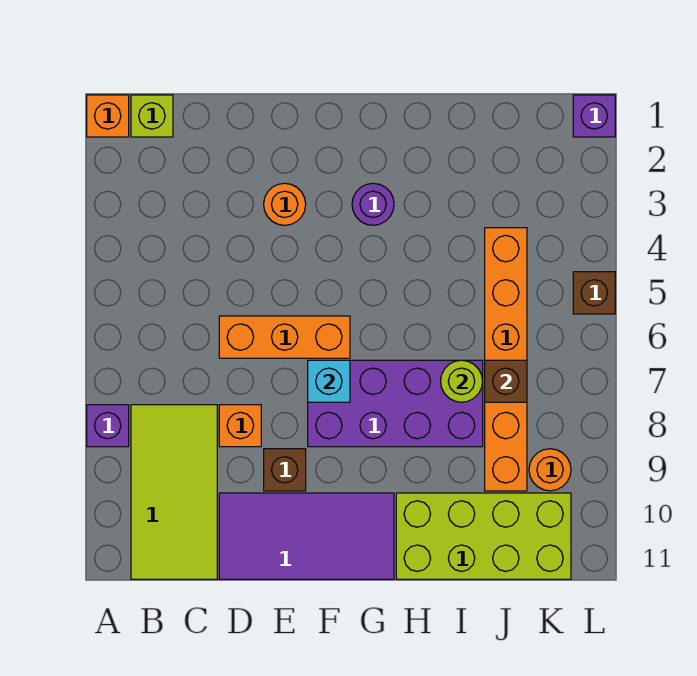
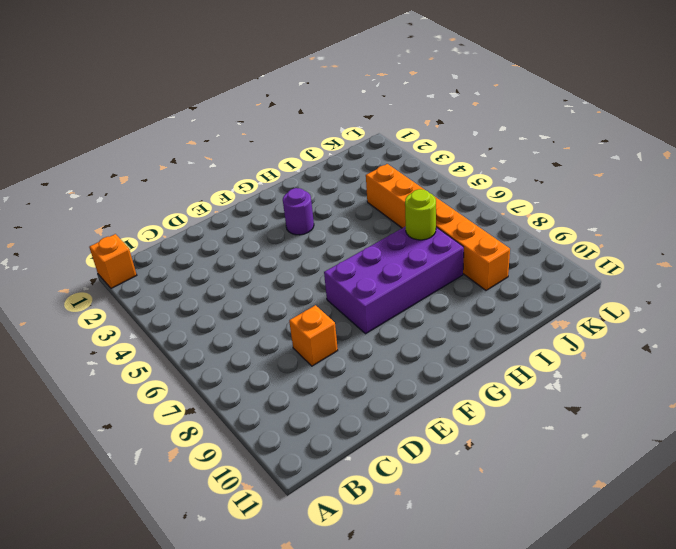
none -> purple 1x1 brick [87,405,129,447]
none -> lime 1x1 brick [131,95,173,137]
none -> lime 2x4 tile [131,405,217,579]

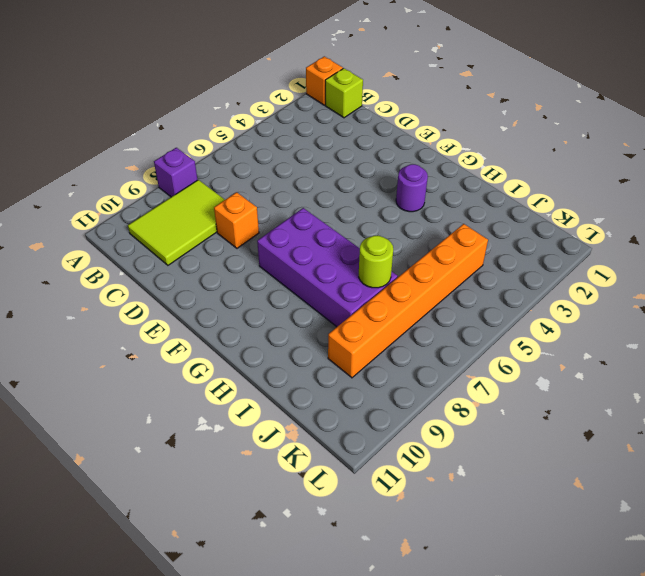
lime 2x3 tile [128,180,225,265] -> lime 2x4 tile [131,405,217,579]
none -> orange 1x3 brick [219,316,350,358]
none -> purple 2x4 tile [219,493,394,579]
none -> orange 1x1 round brick [264,183,306,225]

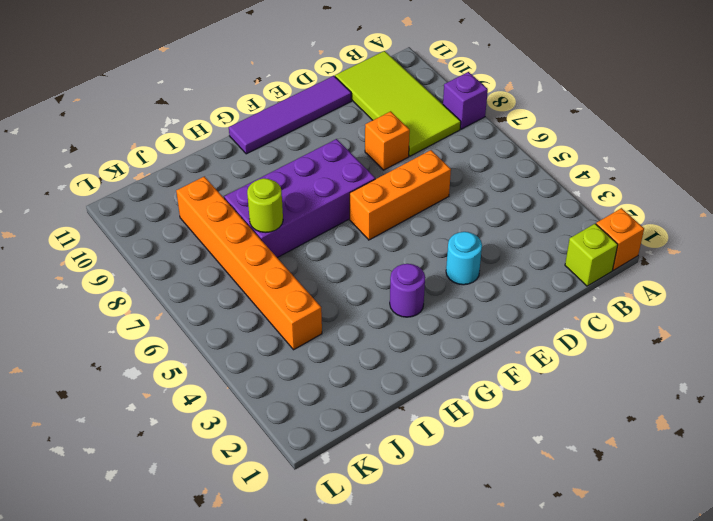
purple 1x4 tile [229,76,351,154] -> purple 2x4 tile [219,493,394,579]
cyan 1x1 round brick [446,232,482,285] -> orange 1x1 round brick [264,183,306,225]
none -> brown 1x1 brick [264,449,306,491]
none -> lime 2x4 brick [396,493,571,579]
none -> orange 1x1 round brick [529,449,571,491]

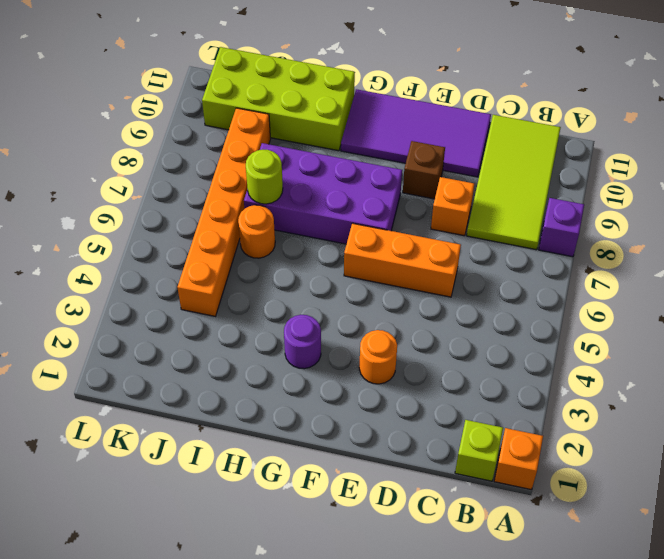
orange 1x1 round brick [238,205,275,258] -> orange 1x1 round brick moved to [529,449,571,491]
none -> purple 1x1 brick [573,95,615,137]
none -> brown 1x1 brick [573,272,615,314]
none -> cyan 1x1 brick [308,360,350,402]

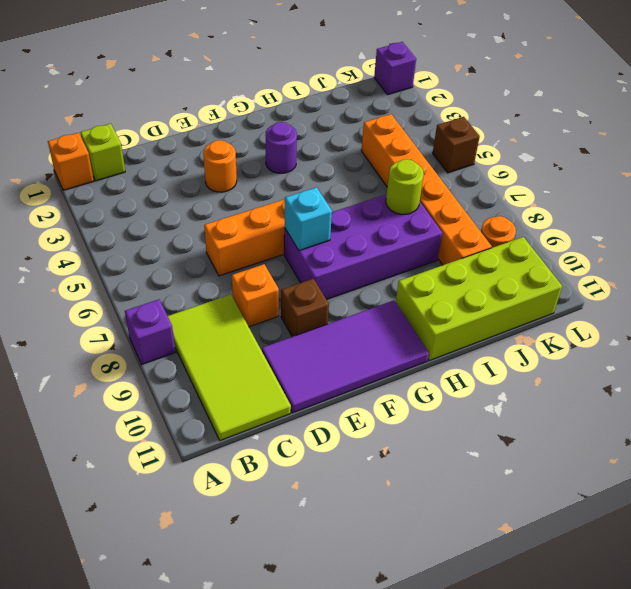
none -> brown 1x1 brick [485,360,527,402]

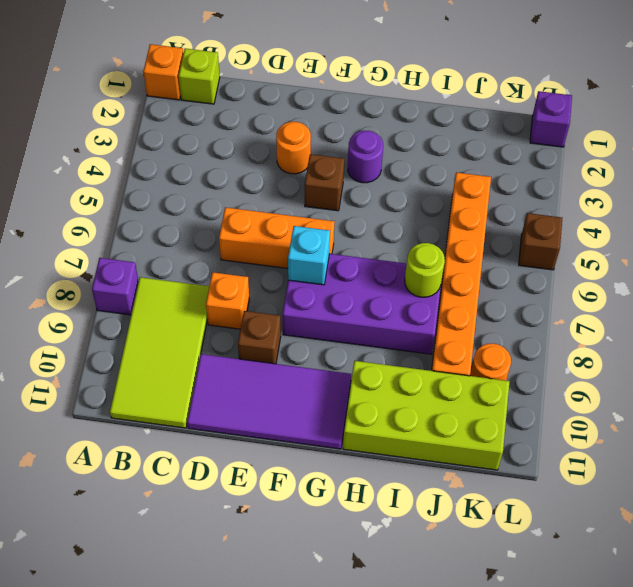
brown 1x1 brick [305,154,344,211] -> brown 1x1 brick moved to [485,360,527,402]

